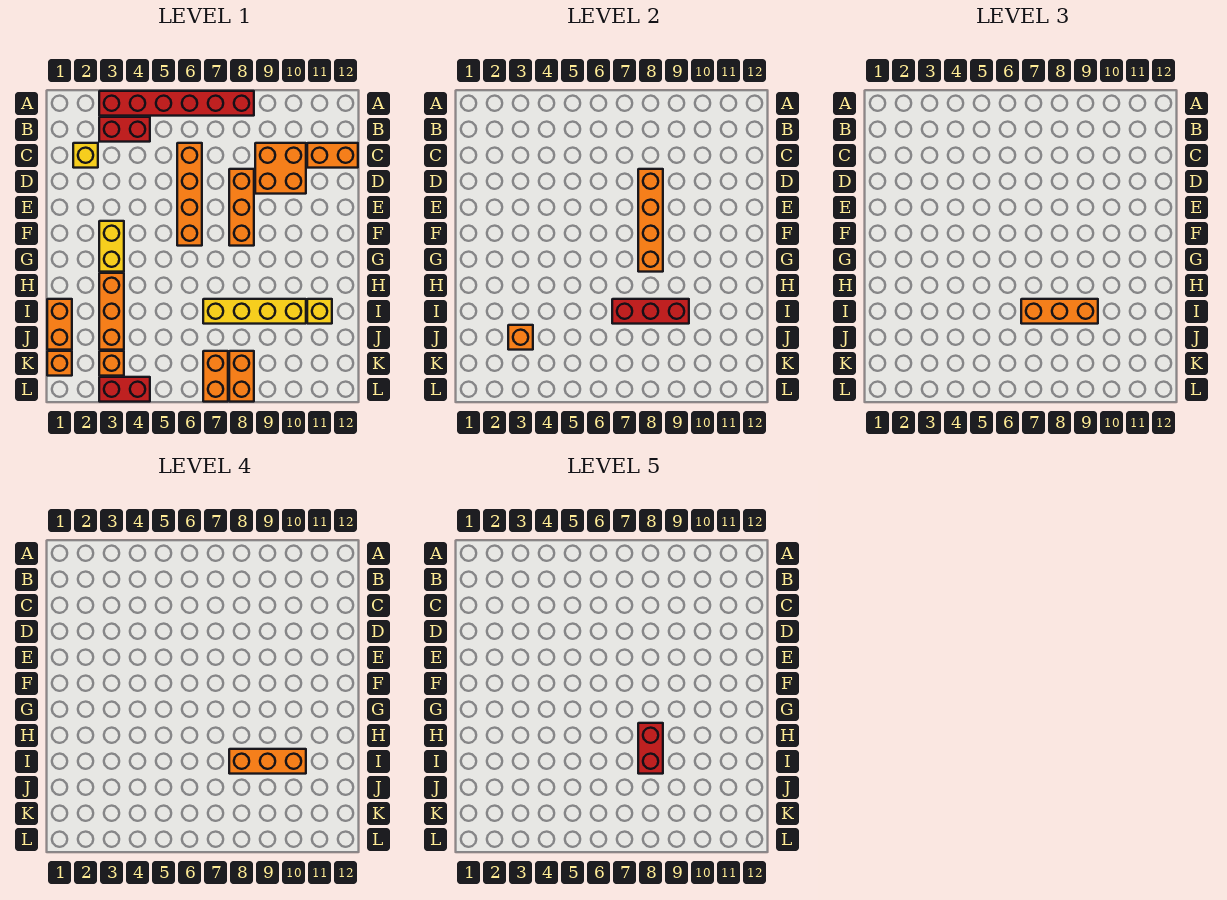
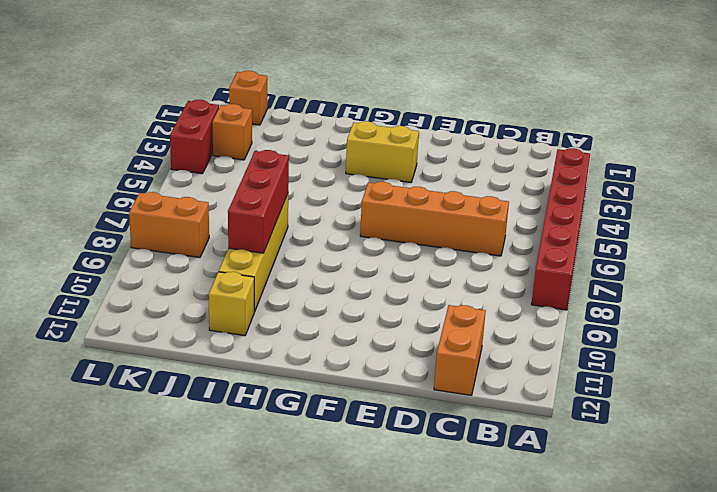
none -> red 1x2 brick [99,117,150,142]
none -> yellow 1x1 brick [73,143,98,168]
none -> orange 2x2 brick [255,143,306,194]

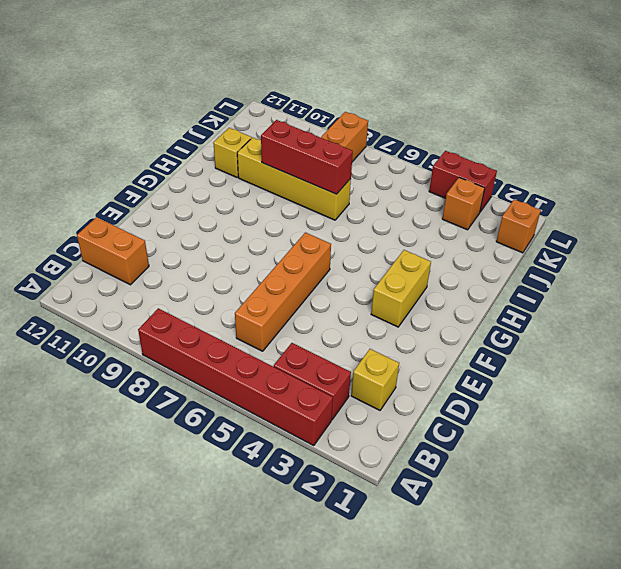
none -> orange 2x2 brick [255,143,306,194]
none -> orange 1x3 brick [229,169,254,246]
none -> orange 1x3 brick [99,273,124,350]

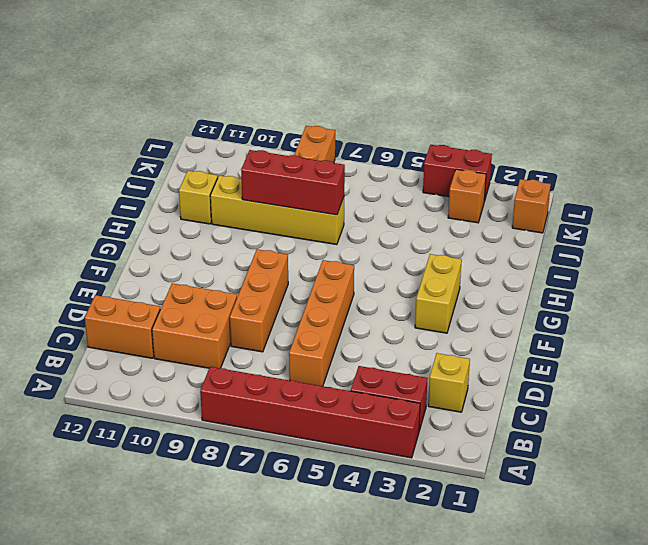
none -> orange 1x3 brick [99,273,124,350]
none -> orange 1x2 brick [47,299,72,350]
none -> orange 1x2 brick [203,351,228,402]

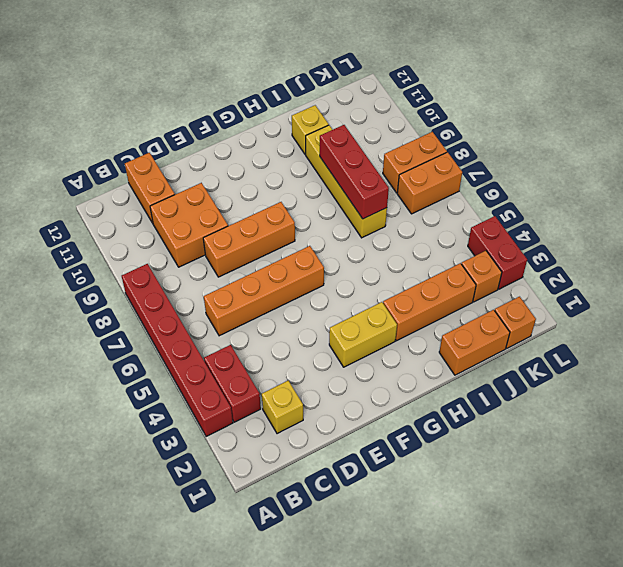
none -> orange 1x4 brick [638,169,663,272]
none -> orange 1x1 brick [508,325,533,350]
none -> orange 1x3 brick [1021,299,1098,324]

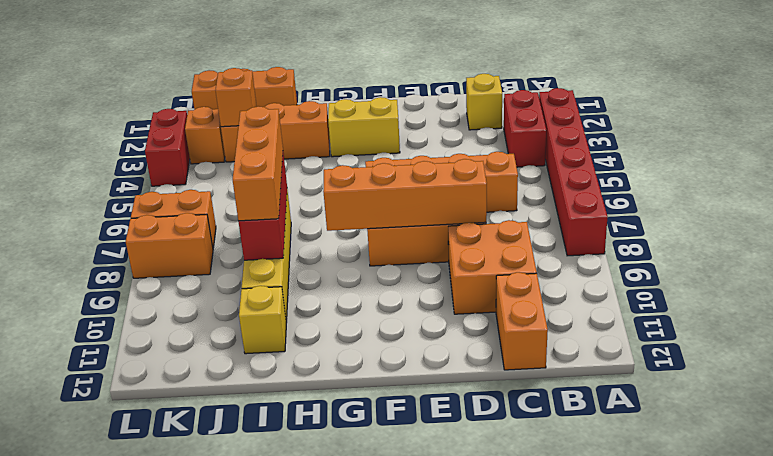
none -> orange 1x3 brick [229,749,306,774]
none -> red 1x2 brick [638,723,663,774]

